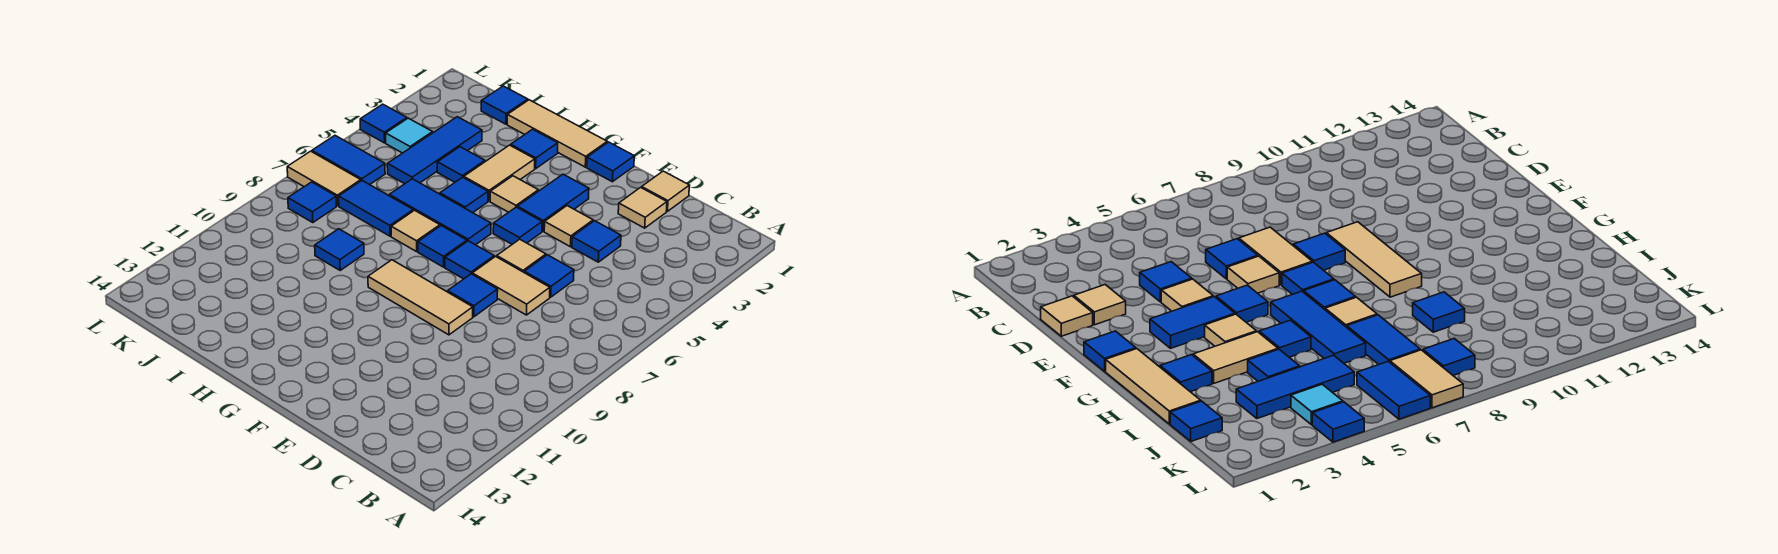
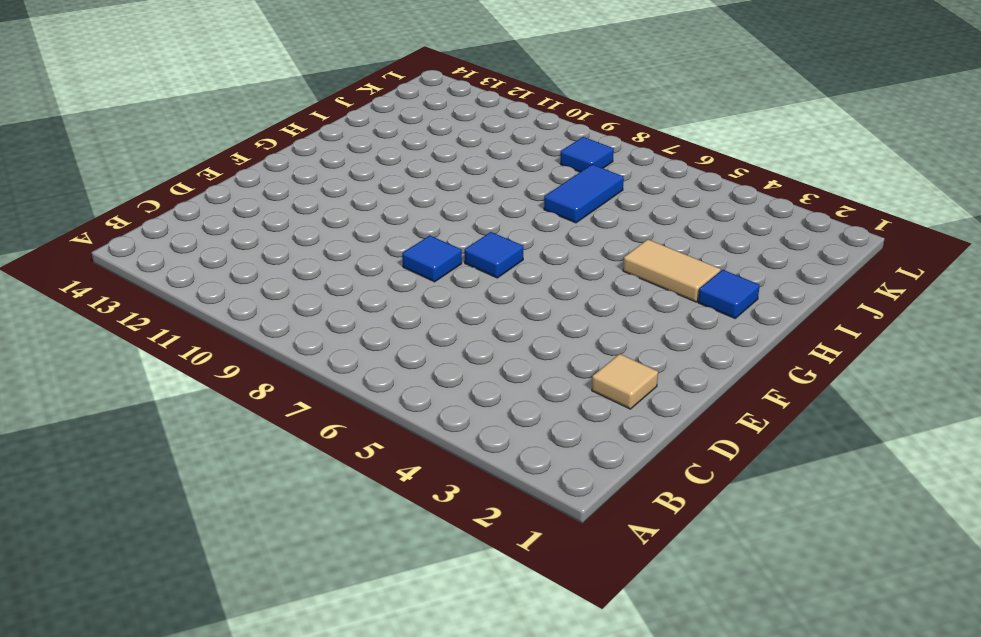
none -> tan 1x1 tile [642,171,690,211]
none -> blue 1x1 tile [572,221,621,262]
none -> blue 1x1 tile [524,255,574,297]
none -> tan 1x2 tile [472,257,550,315]

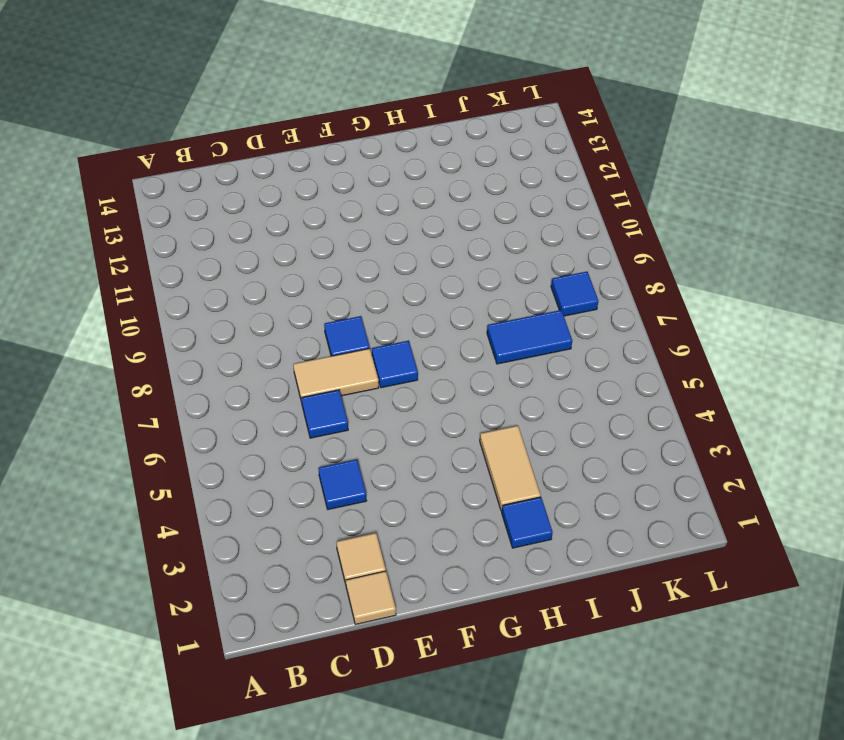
none -> tan 1x1 tile [544,206,593,247]
none -> tan 1x1 tile [497,239,546,272]
none -> tan 1x3 tile [368,260,473,335]
none -> blue 1x1 tile [587,142,634,182]

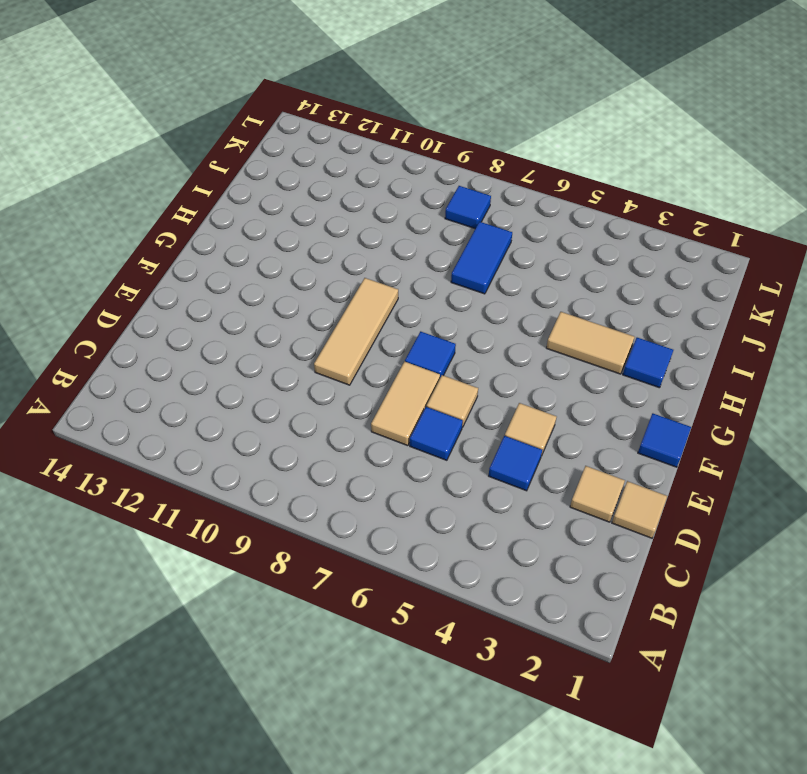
none -> blue 1x1 tile [448,274,498,317]
none -> blue 1x2 tile [517,174,589,231]
none -> blue 1x1 tile [493,207,542,244]
none -> tan 1x3 tile [507,100,607,167]

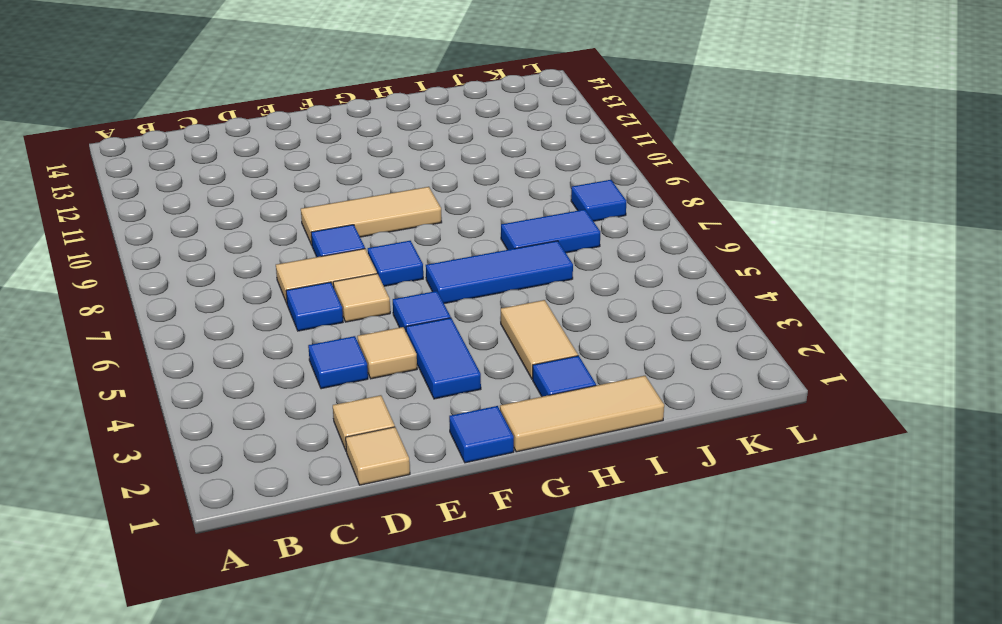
none -> tan 1x1 tile [490,176,538,212]
none -> blue 1x1 tile [418,226,467,267]
none -> blue 1x1 tile [440,177,488,213]
none -> tan 1x1 tile [391,210,440,252]

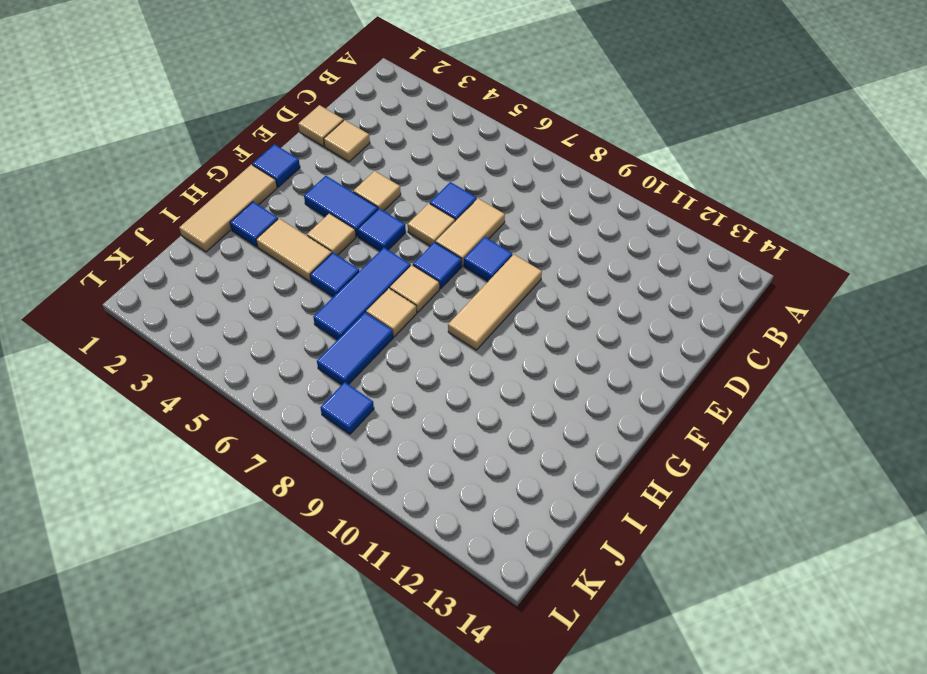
tan 1x1 tile [390,265,439,312] -> blue 1x1 tile [418,226,467,267]
none -> blue 1x1 tile [572,221,621,262]
none -> blue 1x1 tile [437,147,485,182]
none -> blue 1x1 tile [315,229,364,270]
none -> blue 1x1 tile [481,86,528,124]

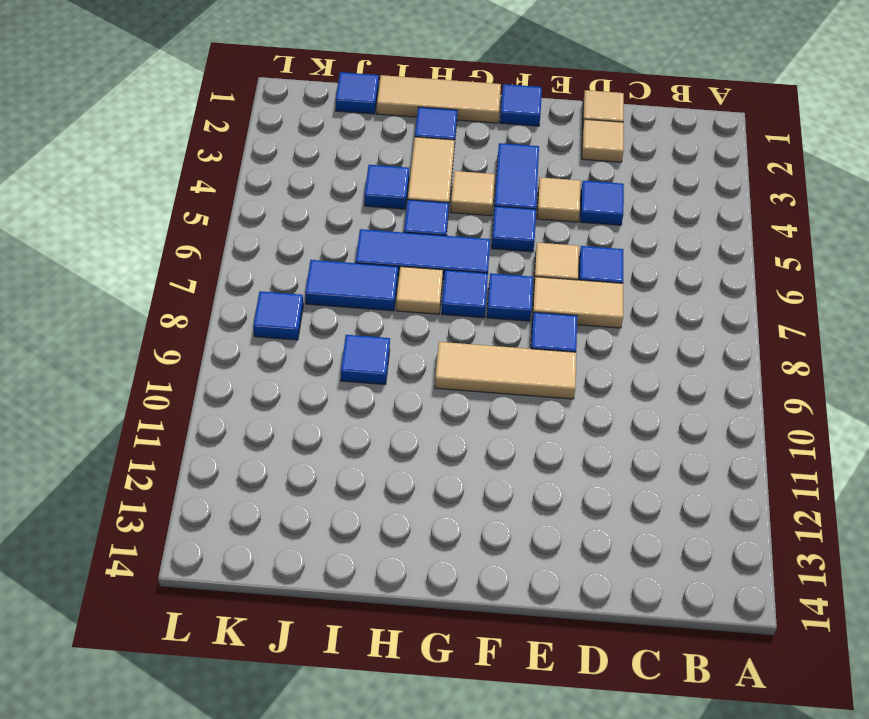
none -> blue 1x3 tile [387,117,482,184]
none -> cyan 1x1 tile [386,118,433,153]
none -> blue 1x2 tile [312,136,385,185]
none -> tan 1x2 tile [287,151,361,206]

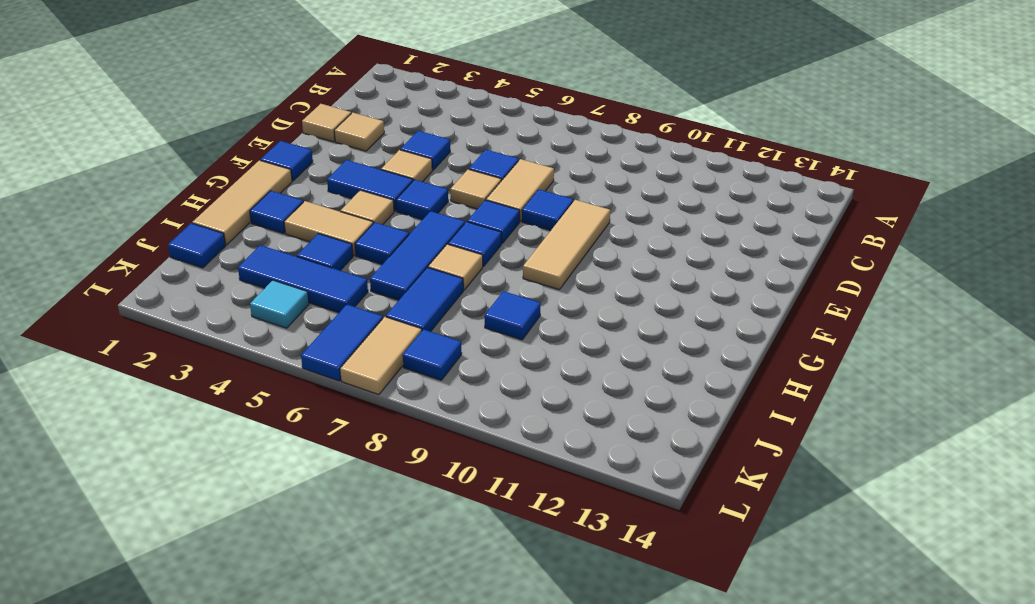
none -> blue 1x1 tile [360,104,407,143]

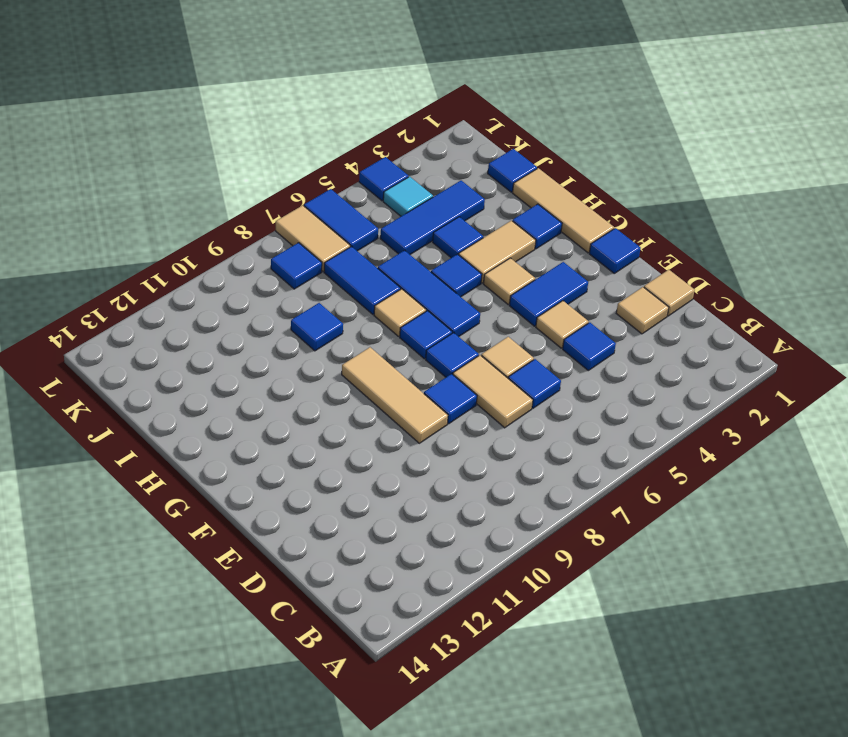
none -> blue 1x1 tile [493,207,542,244]

